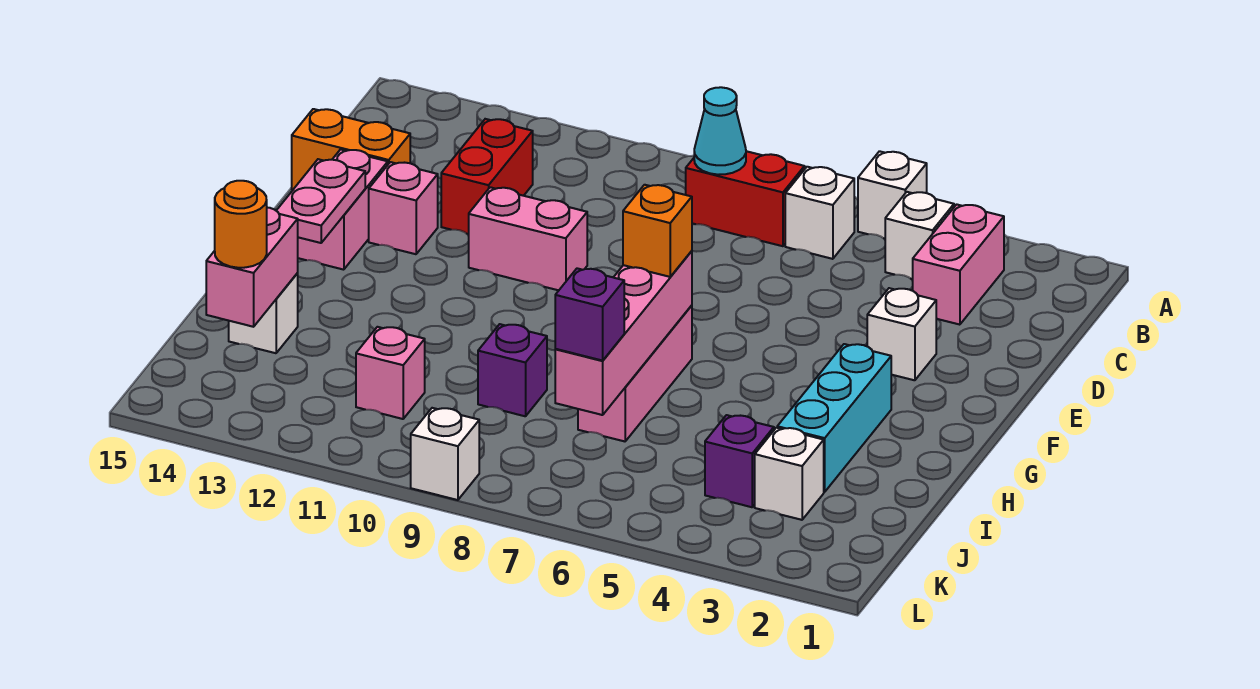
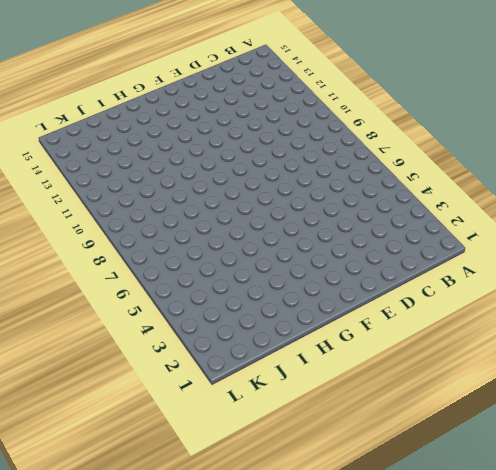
none -> white 1x1 brick [858,151,927,238]
none -> pink 1x2 brick [913,204,1004,325]
none -> white 1x1 brick [885,192,954,279]

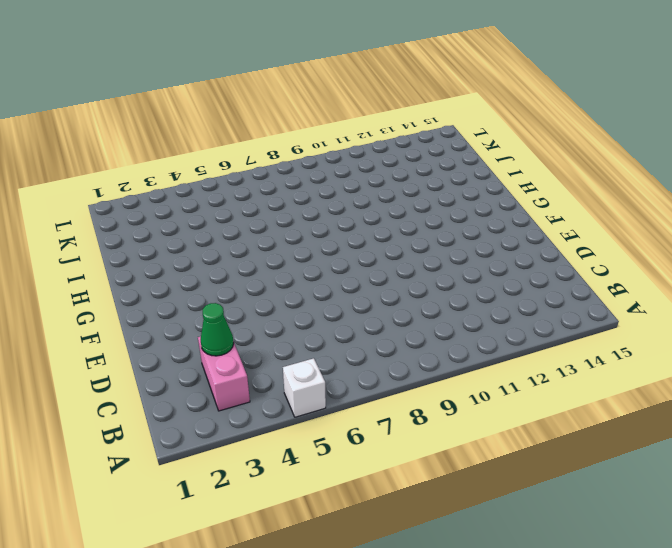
green 1x1 cone [201,303,234,356] -> none
none -> white 1x1 brick [885,192,954,279]
none -> white 1x1 brick [785,167,854,259]
none -> red 1x2 brick [686,151,805,246]

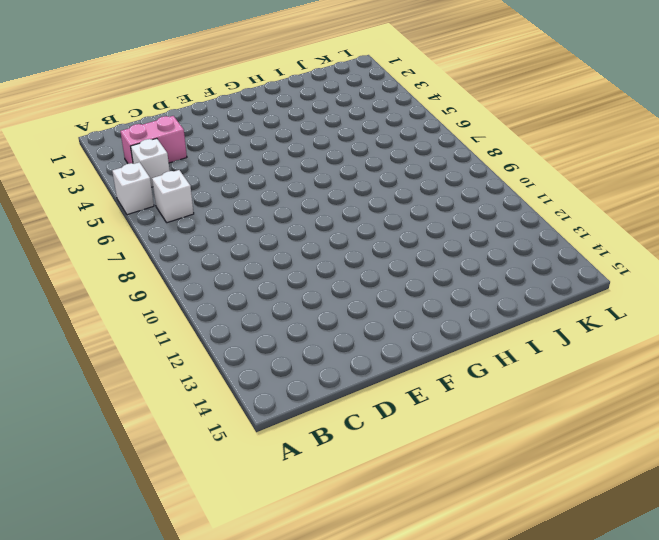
none -> red 1x2 brick [686,151,805,246]
none -> red 1x2 brick [441,119,533,234]
none -> orange 1x2 brick [292,109,410,190]

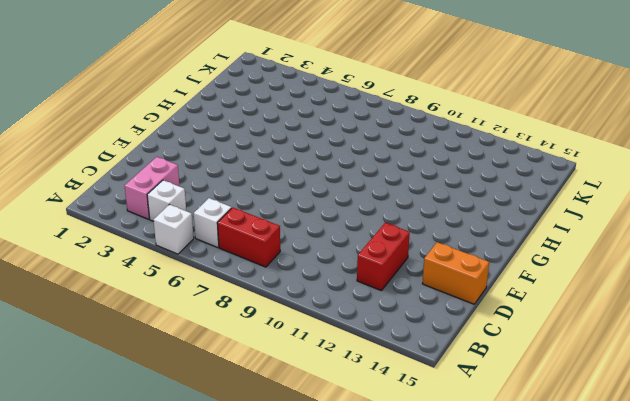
none -> white 1x1 brick [867,288,936,380]
none -> pink 1x2 brick [469,187,587,290]
none -> pink 1x1 brick [369,162,438,254]

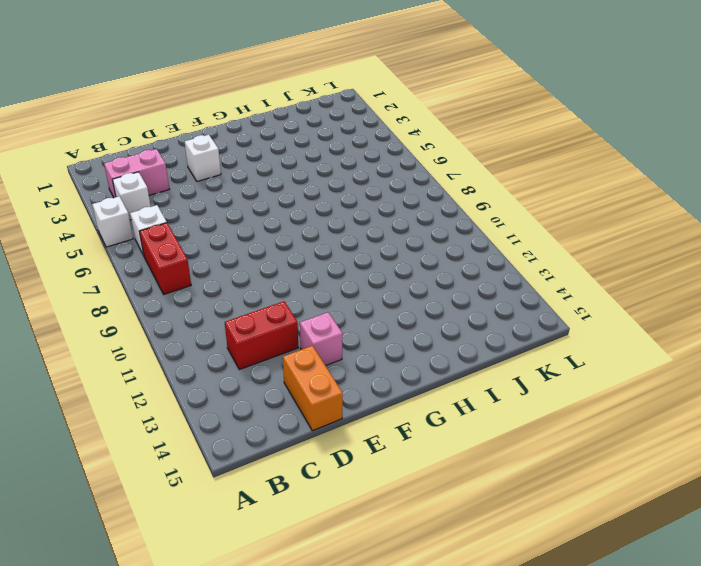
none -> pink 1x2 brick [469,187,587,290]
none -> pink 1x2 brick [298,149,388,270]
none -> cyan 1x3 brick [777,344,891,492]

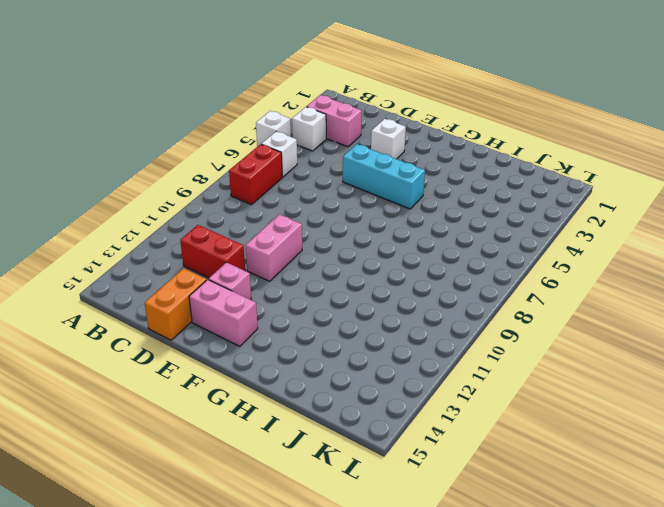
cyan 1x3 brick [343,144,425,209] -> cyan 1x3 brick moved to [777,344,891,492]
none -> pink 1x3 brick [578,305,692,441]
none -> purple 1x1 brick [478,324,547,416]
none -> white 1x1 brick [229,273,298,353]

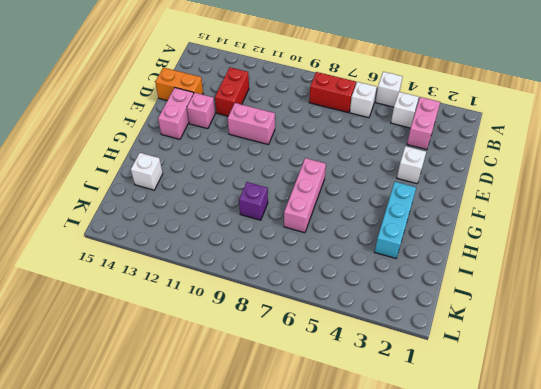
none -> white 1x1 brick [755,428,824,520]
none -> purple 1x1 brick [705,415,774,507]
none -> pink 1x1 brick [356,327,425,419]

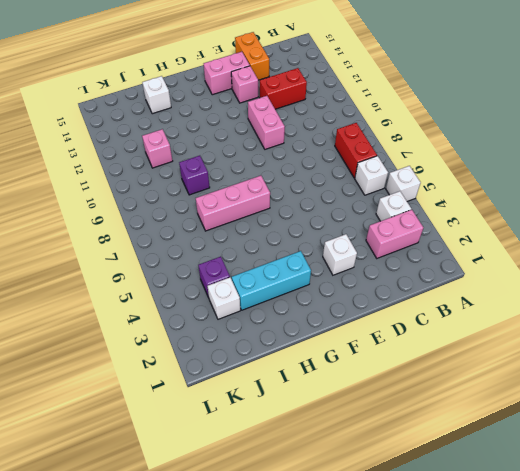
none -> white 1x1 brick [411,408,479,500]
none -> cyan 1x1 cone [694,87,746,175]
none -> pink 1x2 plate [276,159,365,243]

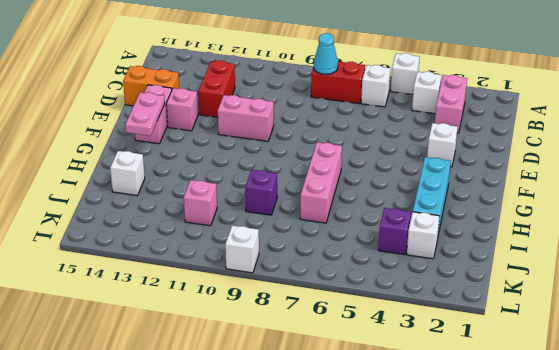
none -> pink 1x4 brick [555,251,692,415]
none -> pink 1x2 brick [206,208,298,327]
none -> orange 1x1 brick [623,185,692,277]

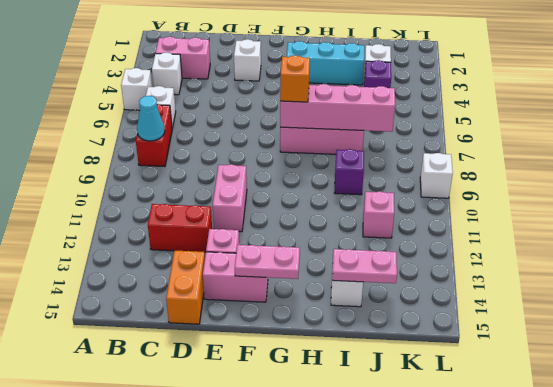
pink 1x2 plate [332,249,397,283] -> pink 1x2 brick [206,208,298,327]
none -> purple 1x1 brick [555,268,624,361]
none -> orange 1x1 round brick [215,181,267,268]

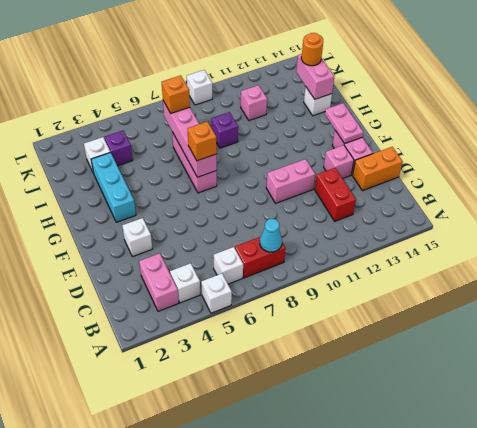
orange 1x1 brick [162,75,190,113] -> purple 1x1 brick [555,268,624,361]

